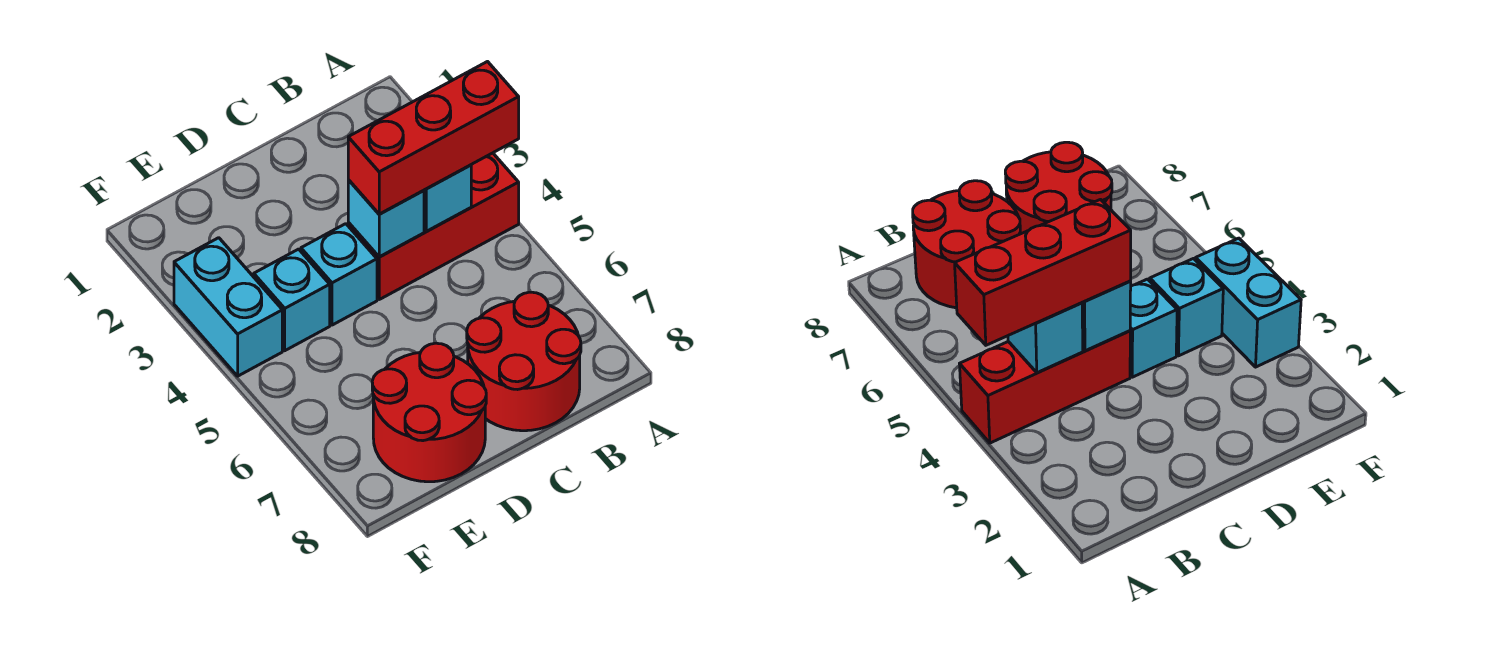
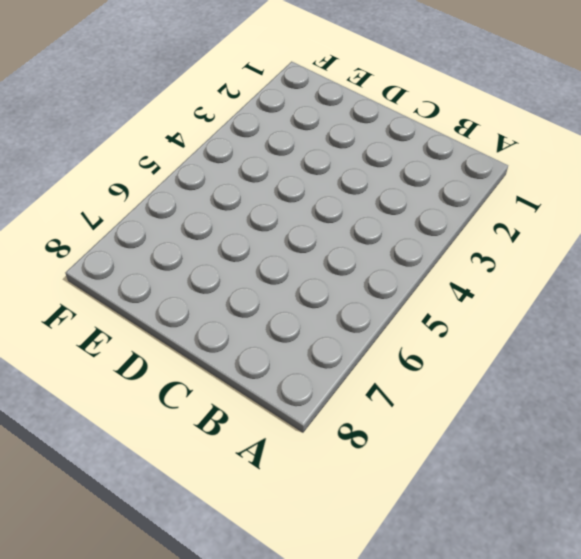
none -> red 1x3 brick [348,153,519,299]
none -> red 2x2 round brick [467,292,581,431]

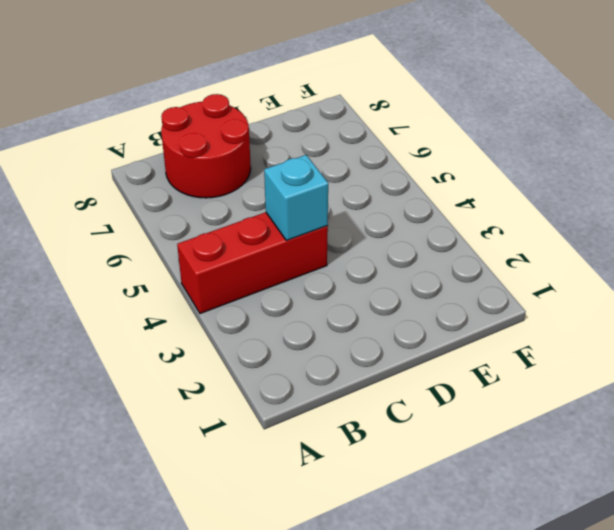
none -> cyan 1x1 brick [301,224,377,325]
none -> red 2x2 round brick [372,343,486,482]

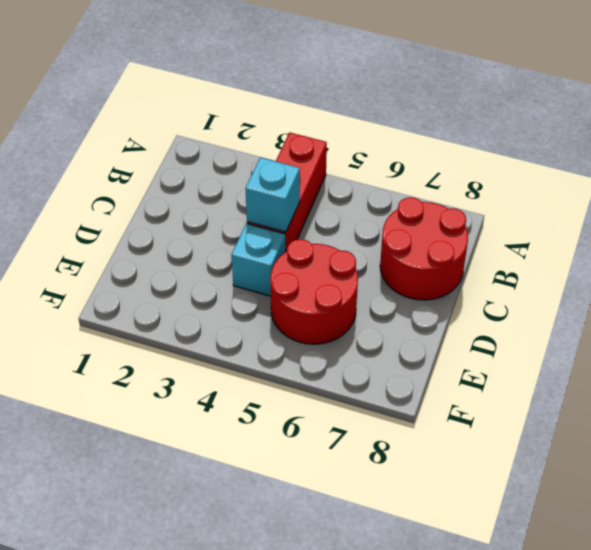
red 2x2 round brick [270,239,358,344] -> red 2x2 round brick moved to [372,343,486,482]
none -> cyan 1x1 brick [254,249,330,351]
none -> cyan 1x2 brick [174,238,282,376]

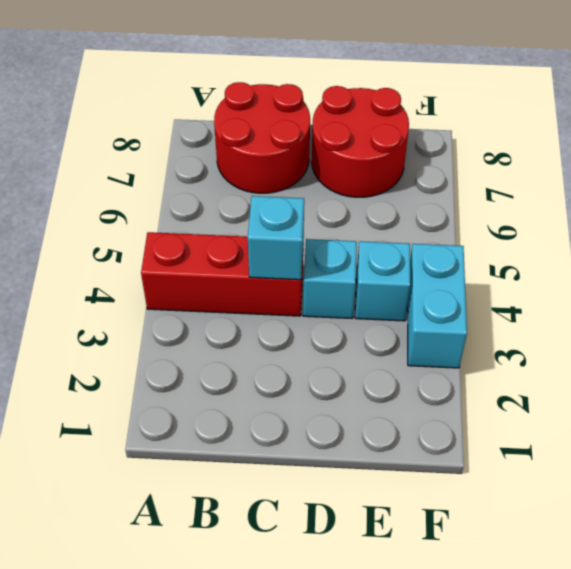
none -> cyan 1x1 brick [424,165,471,231]
none -> red 1x3 brick [348,62,519,214]

